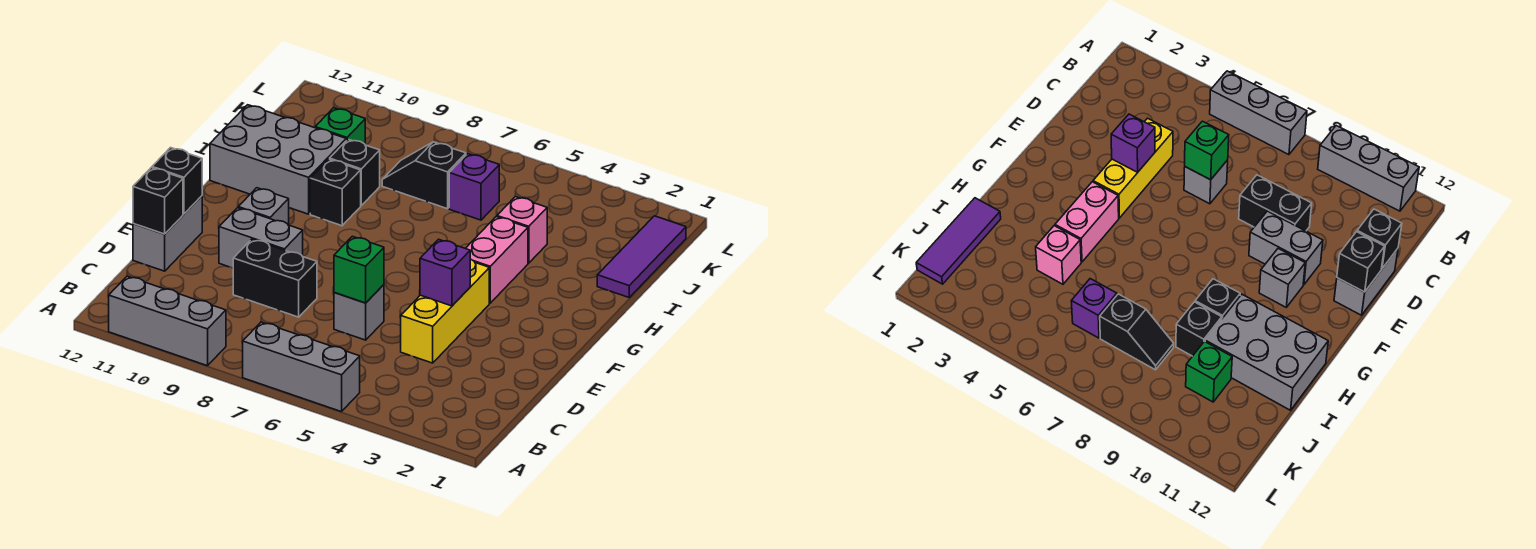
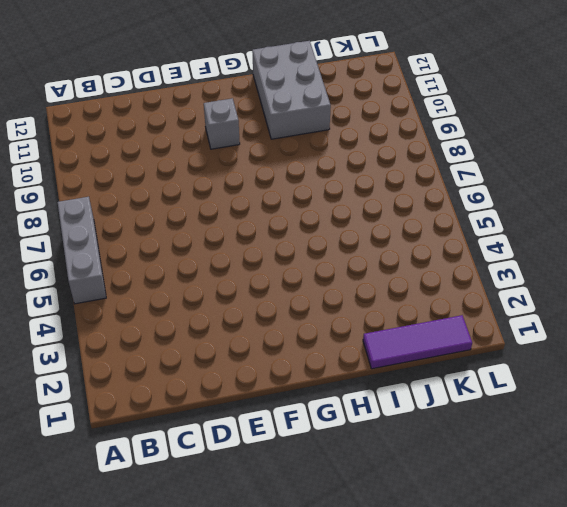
none -> grey 1x3 brick [109,276,226,366]
none -> yellow 1x3 brick [401,259,489,363]
none -> grey 1x1 brick [334,285,384,340]

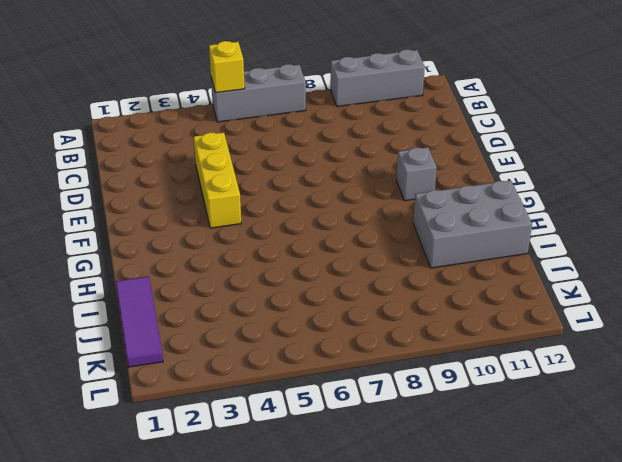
yellow 1x1 brick [209,41,245,93] -> none
none -> grey 1x1 brick [334,285,384,340]
none -> black 1x2 brick [233,239,317,317]
none -> grey 1x2 brick [133,196,202,271]

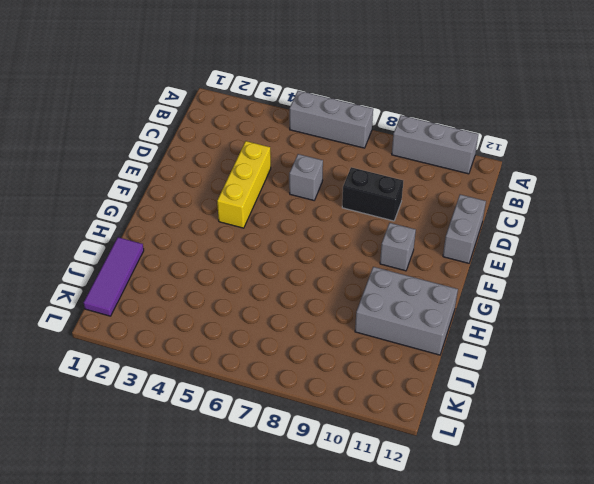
none -> grey 1x2 brick [219,208,303,268]
none -> pink 1x2 brick [466,217,528,303]
none -> black 1x1 brick [310,159,361,226]

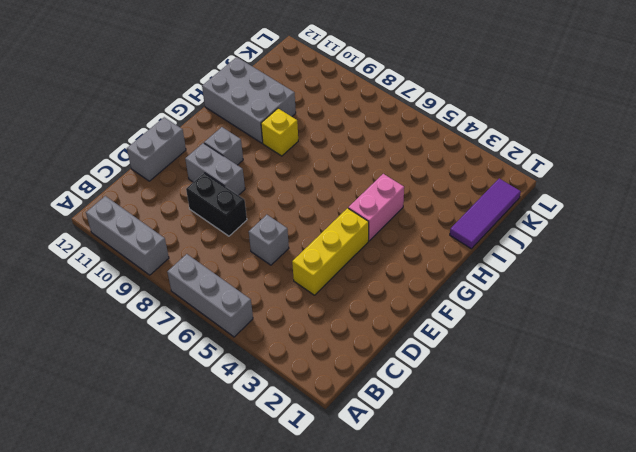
yellow 1x1 brick [261,109,298,156] -> black 1x1 brick [310,159,361,226]
none -> pink 1x1 brick [497,197,547,263]
none -> black 1x1 brick [330,139,380,205]
none -> purple 1x1 brick [449,154,499,220]

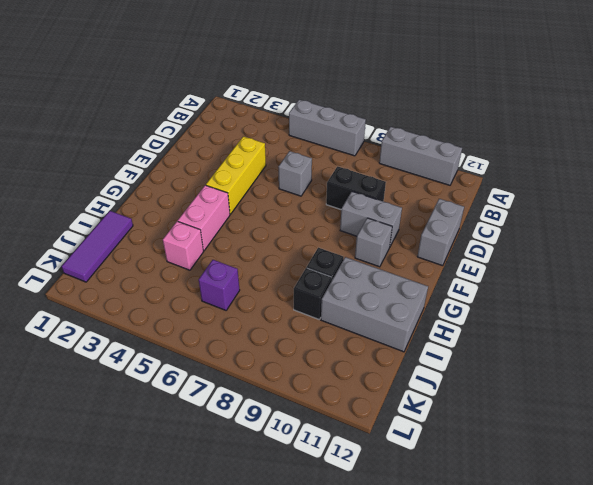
none -> black 1x2 slope [382,142,466,209]
none -> green 1x1 brick [315,108,365,144]
none -> green 1x1 brick [334,236,384,303]

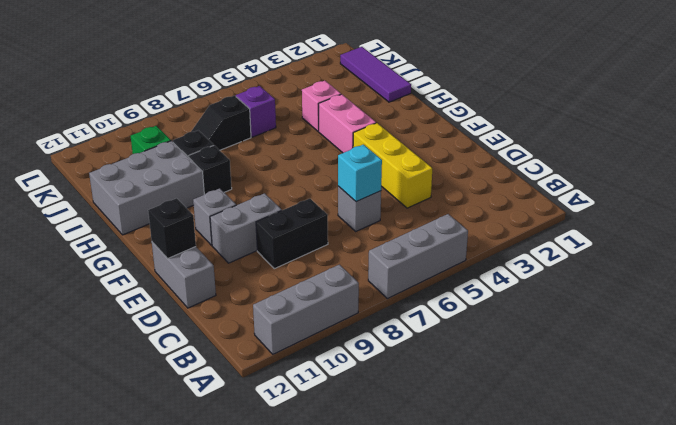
cyan 1x1 brick [338,145,382,202] -> green 1x1 brick [334,236,384,303]
none -> black 1x1 brick [133,168,183,234]
none -> purple 1x1 brick [420,239,470,306]

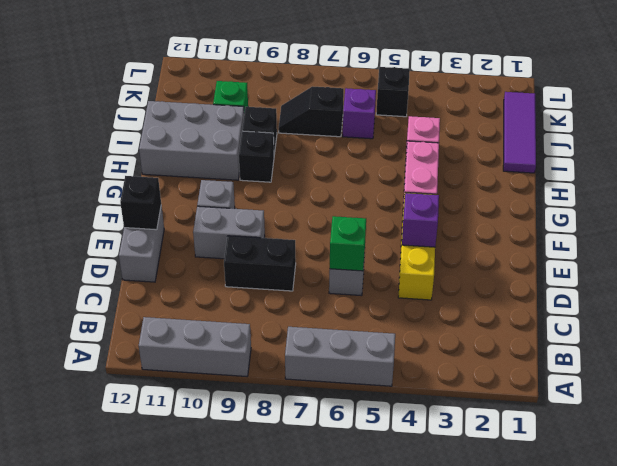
black 1x1 brick [376,67,410,117] -> black 1x1 brick moved to [133,168,183,234]

